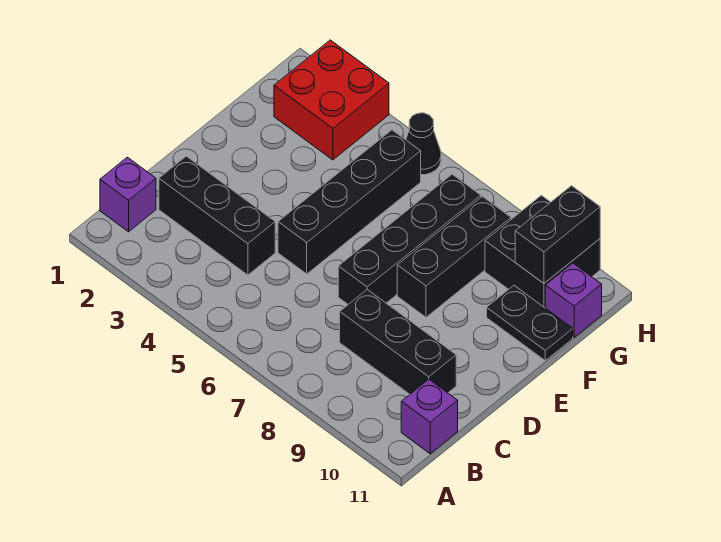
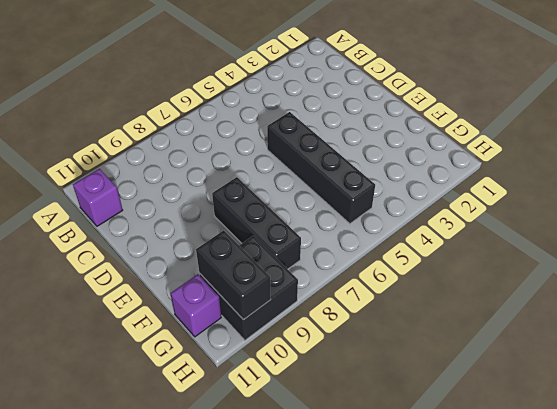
none -> purple 1x1 brick [100,157,156,232]
none -> black 1x3 brick [159,156,275,275]
none -> black 1x3 brick [340,289,456,394]

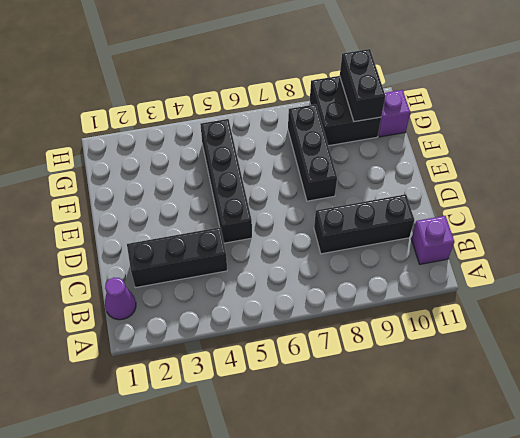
purple 1x1 cone [105,278,136,320] -> purple 1x1 brick [100,157,156,232]
none -> black 1x4 brick [338,174,481,304]
none -> black 1x2 plate [487,286,573,361]
none -> red 2x2 brick [274,40,389,160]

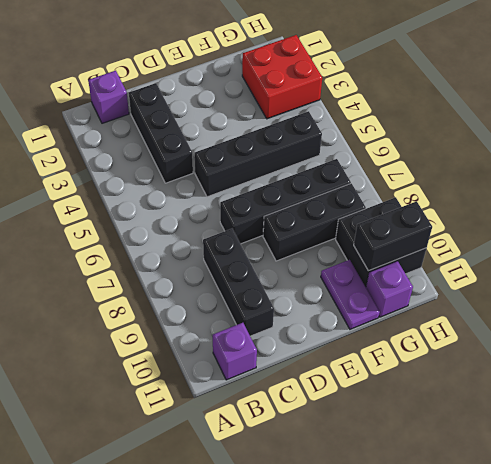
purple 1x2 plate [321,260,380,329] -> black 1x2 plate [487,286,573,361]
none -> black 1x1 cone [406,113,441,175]

